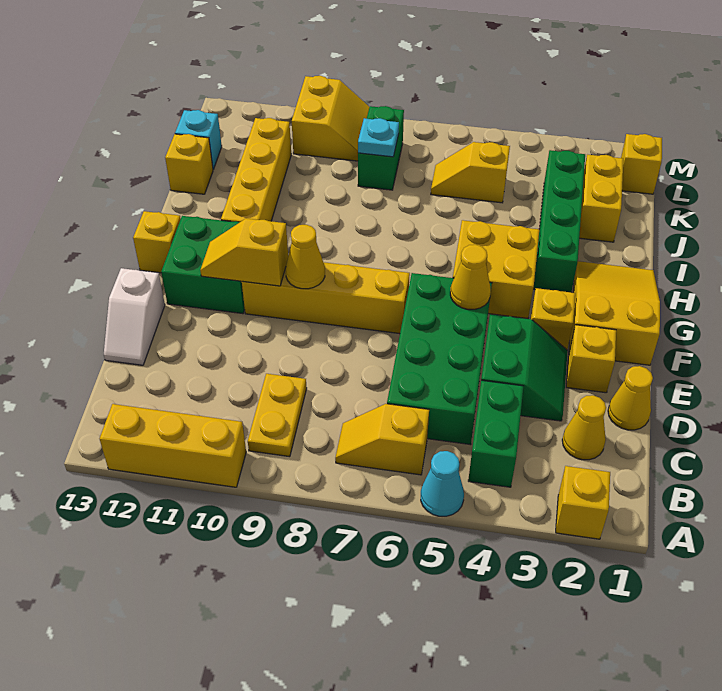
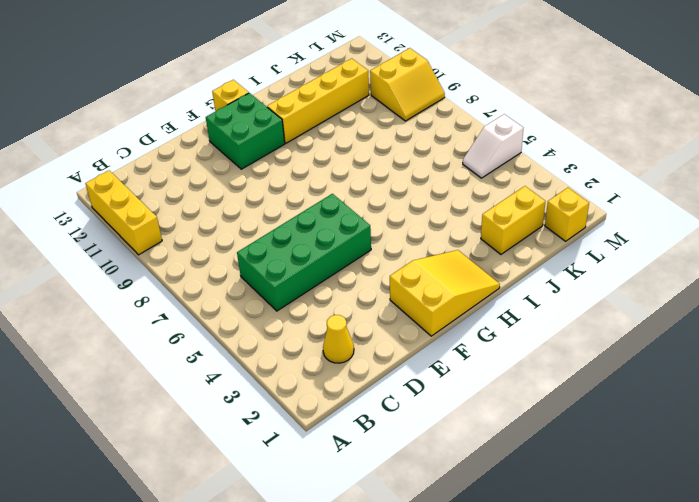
white 1x2 slope [463,114,523,178] -> white 1x2 slope moved to [104,268,165,365]
none -> yellow 1x1 brick [556,466,610,539]
none -> cyan 1x1 cone [421,451,464,516]
none -> green 1x2 brick [468,380,523,487]
none -> yellow 1x2 slope [335,404,429,475]

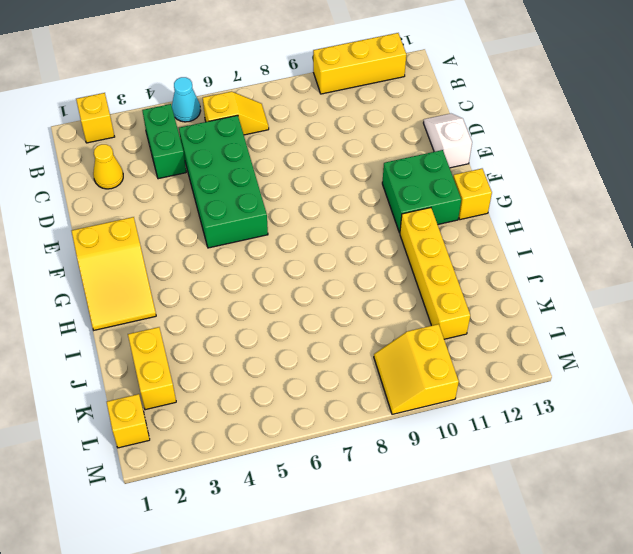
none -> yellow 1x2 plate [248,374,307,457]
none -> yellow 1x1 cone [608,366,653,430]
none -> green 2x2 slope [481,314,568,421]
none -> yellow 1x1 brick [566,325,616,393]

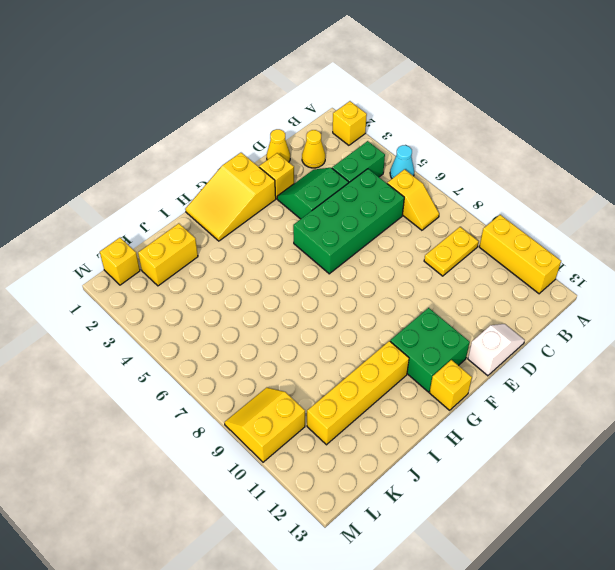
none -> yellow 1x1 brick [530,288,575,350]
none -> yellow 1x4 brick [242,262,410,334]
none -> yellow 2x2 brick [453,220,539,319]
none -> green 1x4 brick [533,150,585,292]

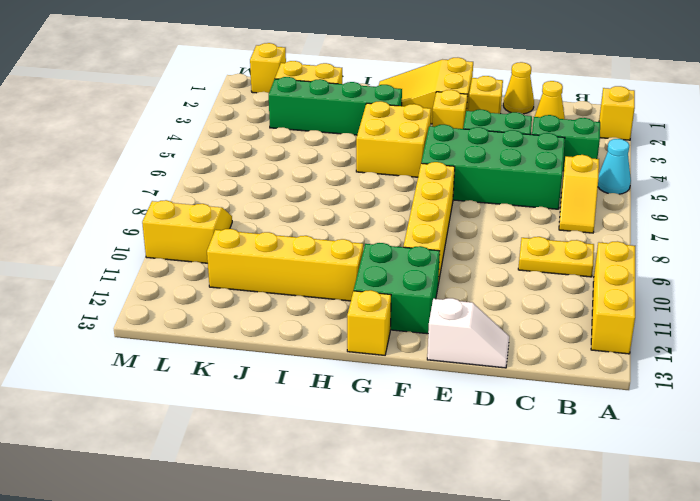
none -> yellow 1x1 brick [165,134,213,194]
none -> yellow 1x2 slope [431,142,510,203]
none -> green 1x2 brick [358,106,404,190]
none -> cyan 1x1 brick [175,110,222,169]

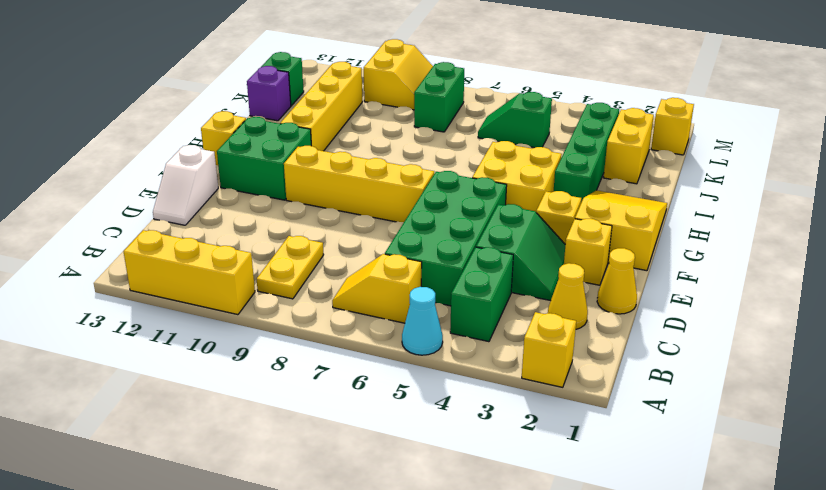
purple 1x1 brick [247,66,291,121] -> yellow 1x1 brick [165,134,213,194]
green 1x2 slope [478,92,552,148] -> yellow 1x2 slope [431,142,510,203]
green 1x1 brick [261,52,304,106] -> cyan 1x1 brick [175,110,222,169]
none -> yellow 1x1 cone [450,245,491,309]
none -> yellow 1x1 cone [286,225,325,289]
none -> yellow 1x2 slope [200,218,288,286]
none -> cyan 1x1 plate [358,118,399,157]

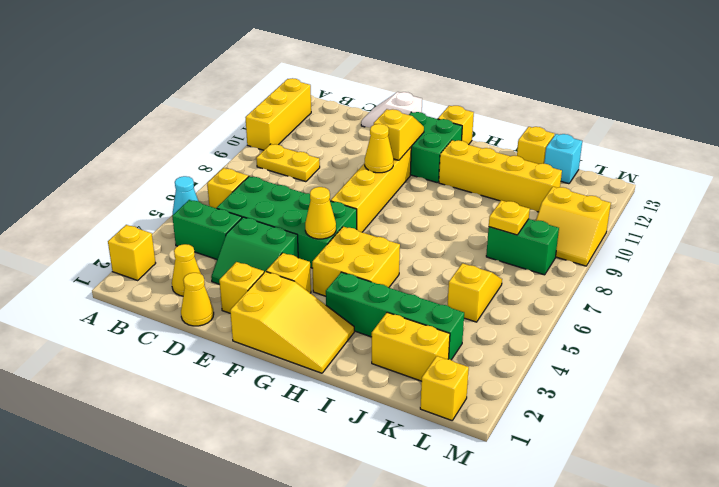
yellow 1x1 plate [489,200,530,235] -> cyan 1x1 plate [358,118,399,157]

